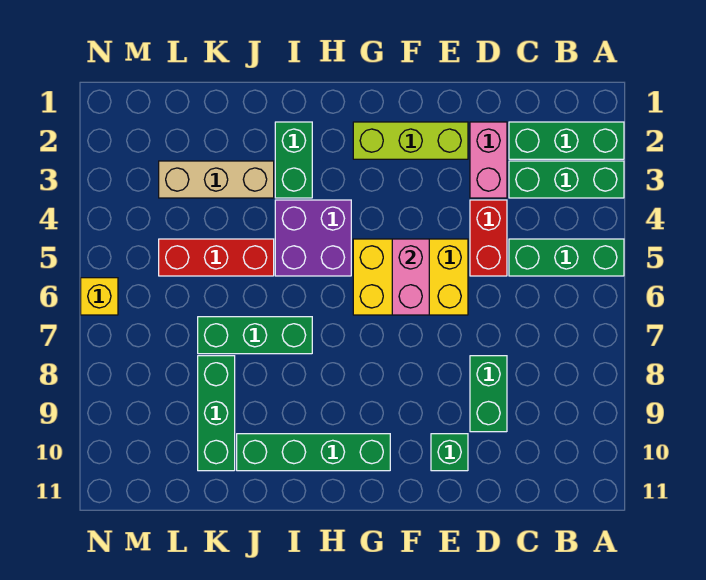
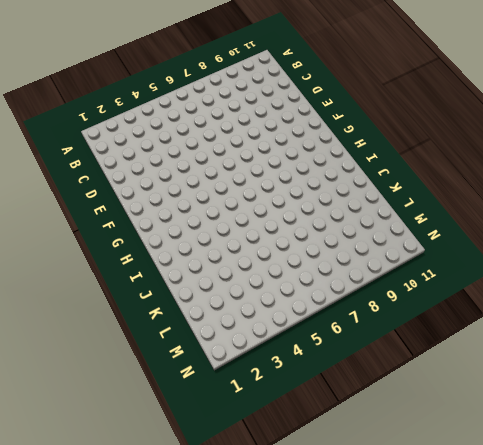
none -> green 1x3 brick [509,122,624,159]
none -> green 1x3 brick [509,161,624,198]
none -> green 1x3 brick [509,239,624,276]

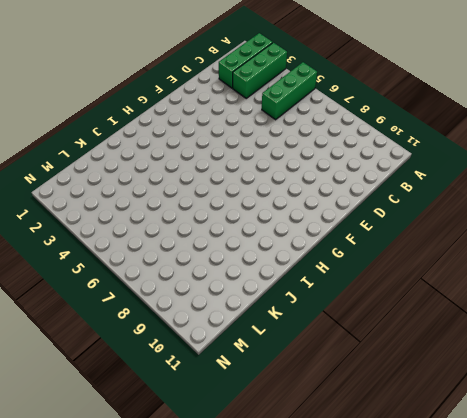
none -> pink 1x2 brick [470,122,507,198]
none -> red 1x2 brick [470,200,507,276]
none -> green 1x2 brick [470,356,507,432]

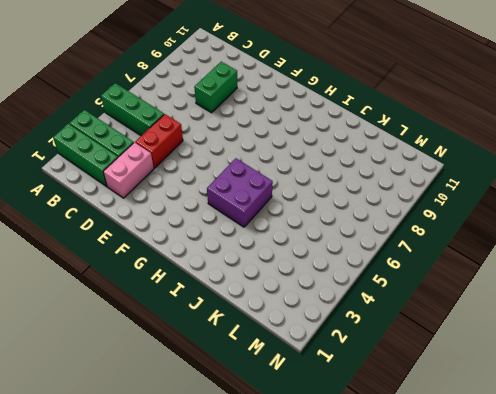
none -> lime 1x3 brick [353,122,468,159]
none -> yellow 2x3 brick [353,239,468,315]
none -> green 1x1 brick [431,434,468,471]

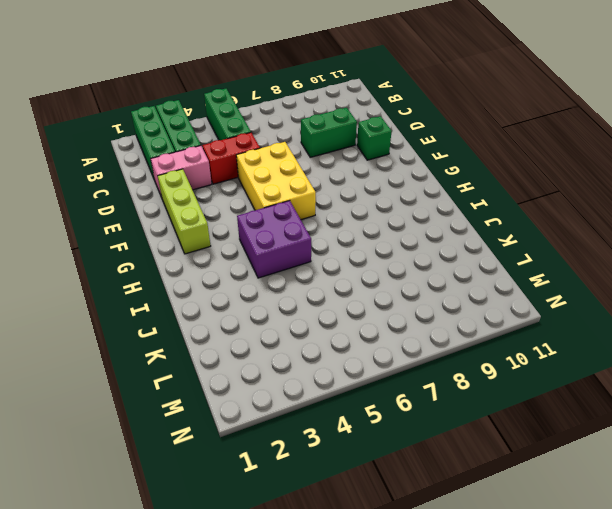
none -> green 1x4 brick [237,434,390,471]
none -> green 1x2 brick [275,122,312,198]
none -> green 1x3 brick [198,317,312,354]

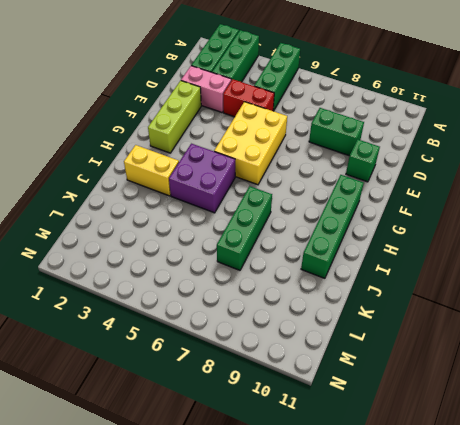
yellow 1x2 brick [124,145,179,196] -> green 1x2 brick [275,122,312,198]
none -> tan 1x3 brick [159,161,274,198]
none -> red 1x3 brick [159,239,274,276]
none -> green 1x3 brick [198,356,235,471]

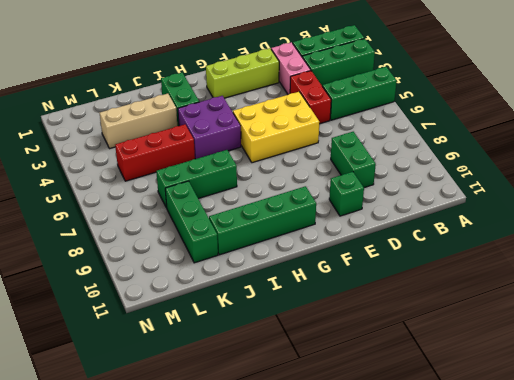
none -> yellow 1x1 brick [81,278,118,315]
none -> pink 1x2 brick [392,239,429,315]

